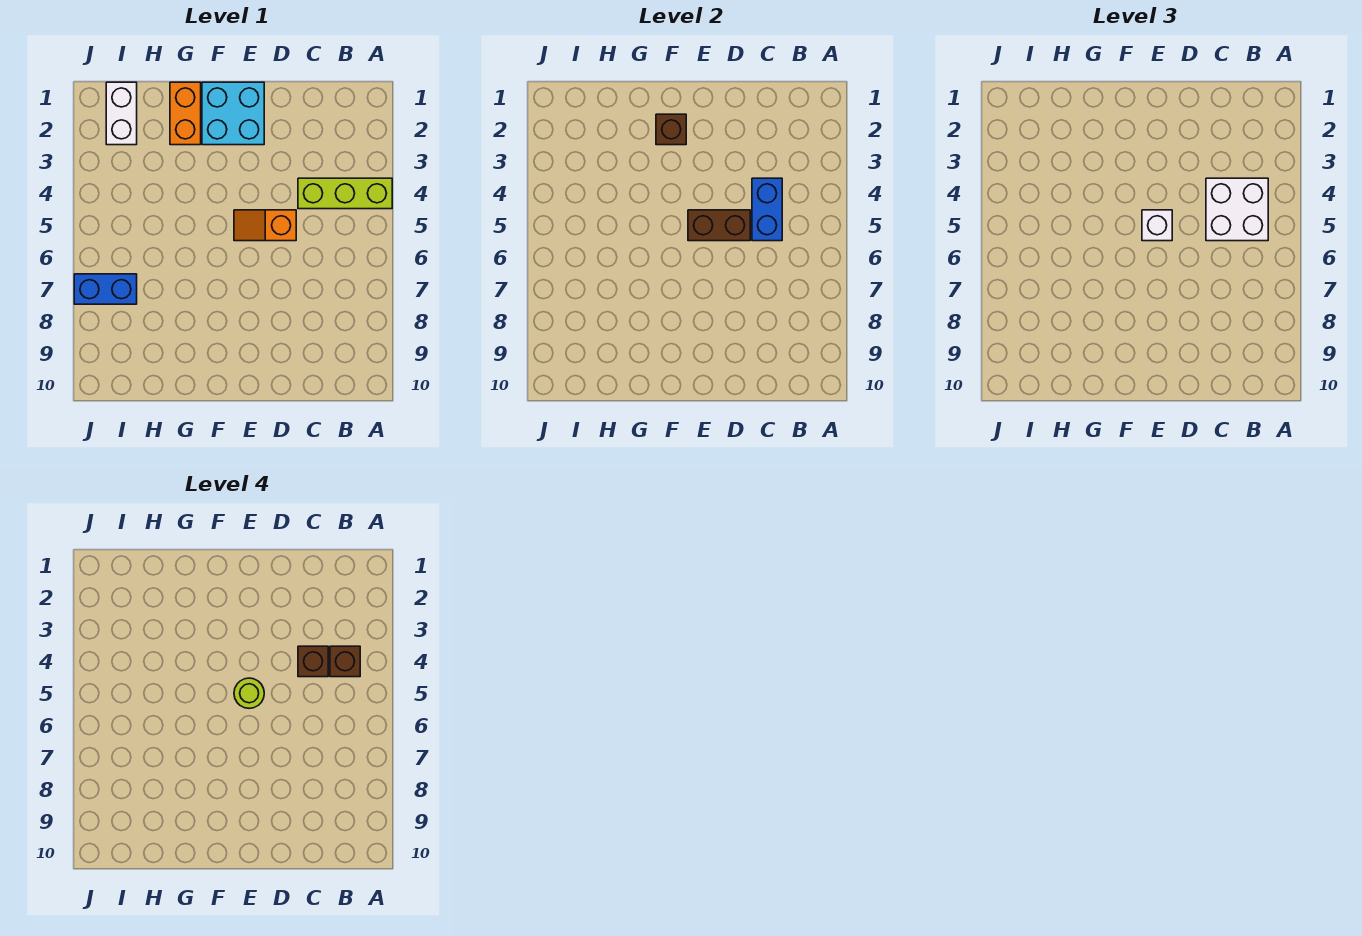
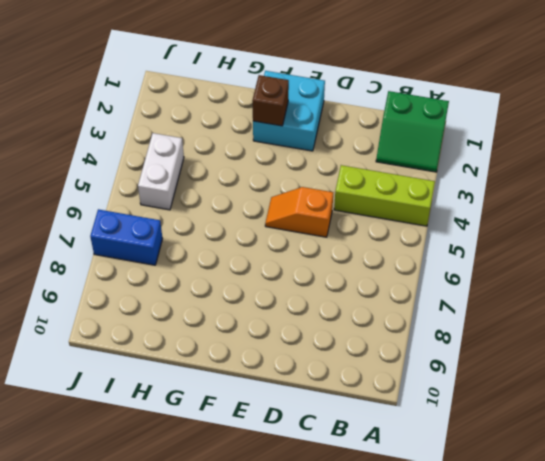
green 2x2 slope [376,91,449,172] -> none
white 1x2 brick [138,133,184,210] -> white 1x2 brick moved to [106,82,137,145]
none -> orange 1x2 brick [170,82,201,145]
none -> blue 1x2 brick [752,178,782,241]
none -> brown 1x2 brick [688,210,750,241]

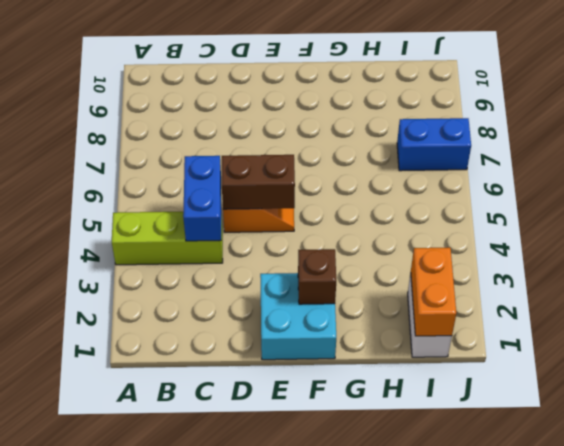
orange 1x2 brick [411,248,456,336] -> orange 1x2 brick moved to [170,82,201,145]
none -> white 2x2 brick [1206,178,1268,241]
none -> white 1x1 brick [1142,210,1172,241]
none -> brown 1x1 brick [330,646,360,677]

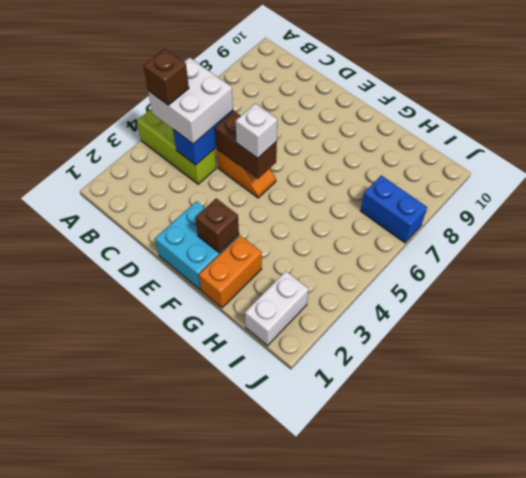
none -> brown 1x1 brick [298,646,328,677]
none -> lime 1x1 round brick [234,678,264,708]

